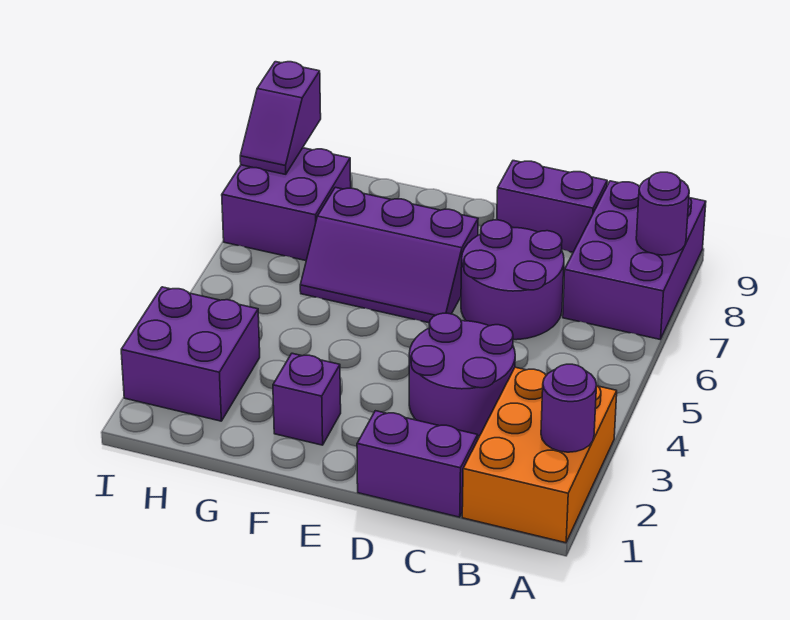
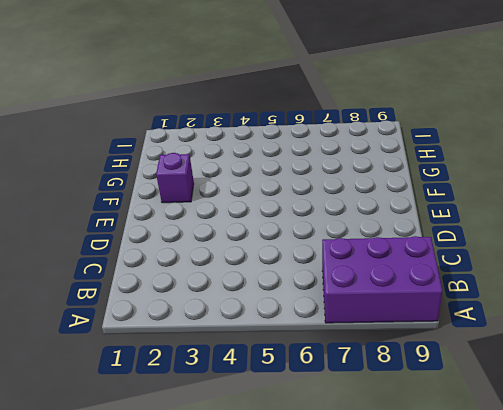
none -> orange 2x3 brick [462,367,617,543]
none -> purple 1x2 brick [357,411,478,517]
none -> purple 2x2 round brick [409,313,515,436]

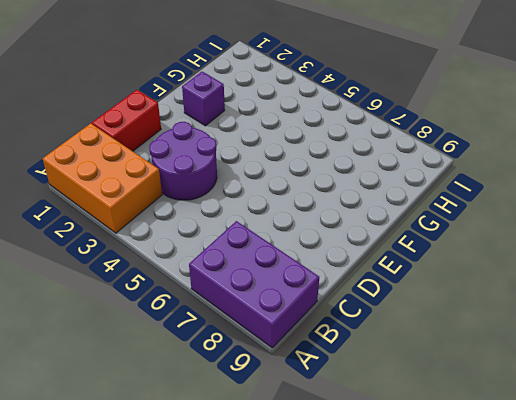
red 1x2 brick [92,90,161,151] -> purple 1x2 brick [357,411,478,517]
none -> purple 2x2 round brick [461,220,564,340]
none -> purple 1x2 brick [497,161,607,252]
none -> purple 2x3 slope [300,187,478,323]

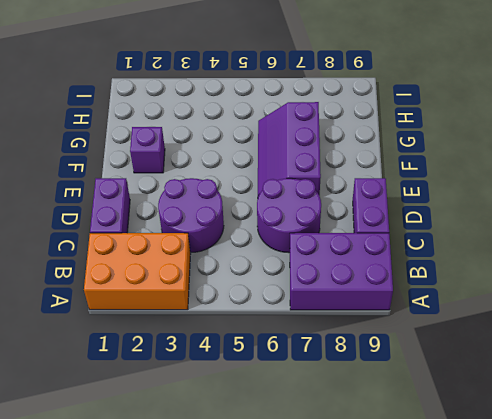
none -> purple 2x2 brick [121,287,260,421]
none -> purple 2x2 brick [222,148,351,261]
none -> purple 1x1 round brick [541,364,597,452]

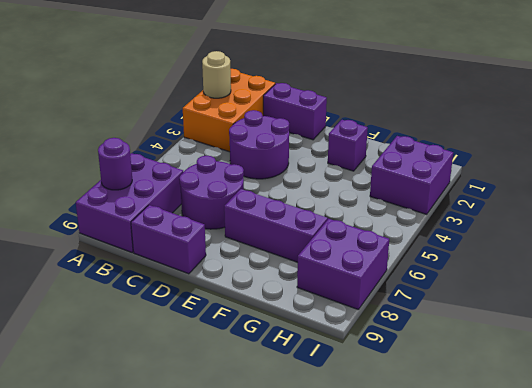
tan 1x1 round brick [202,51,231,98] -> purple 1x1 round brick [541,364,597,452]
none -> purple 1x2 slope [240,62,321,174]

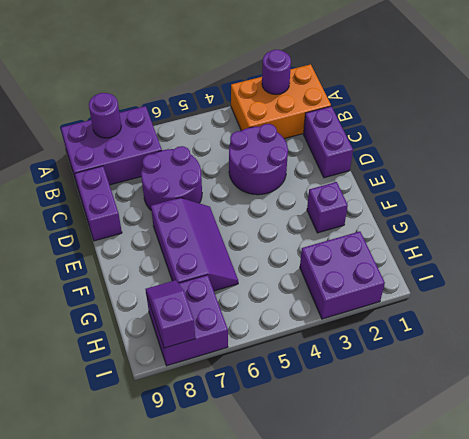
purple 1x2 slope [146,280,195,348] -> purple 1x2 slope turned to [240,62,321,174]

